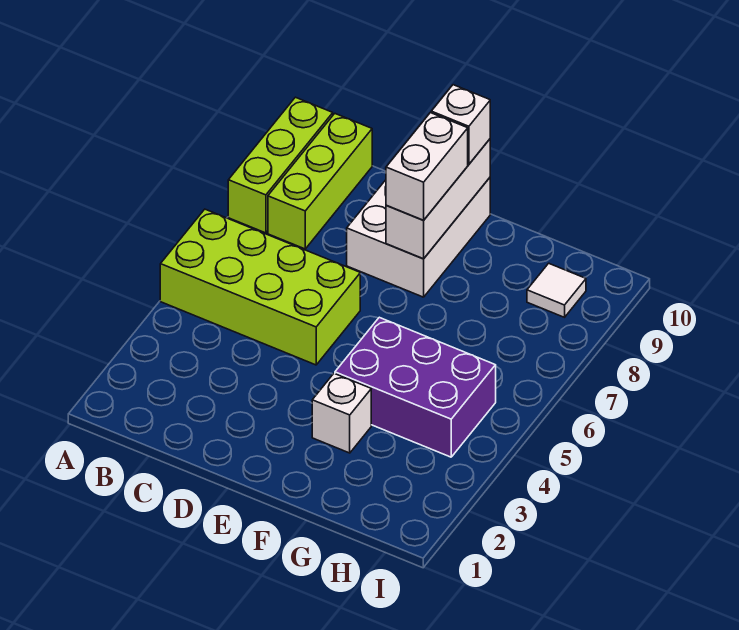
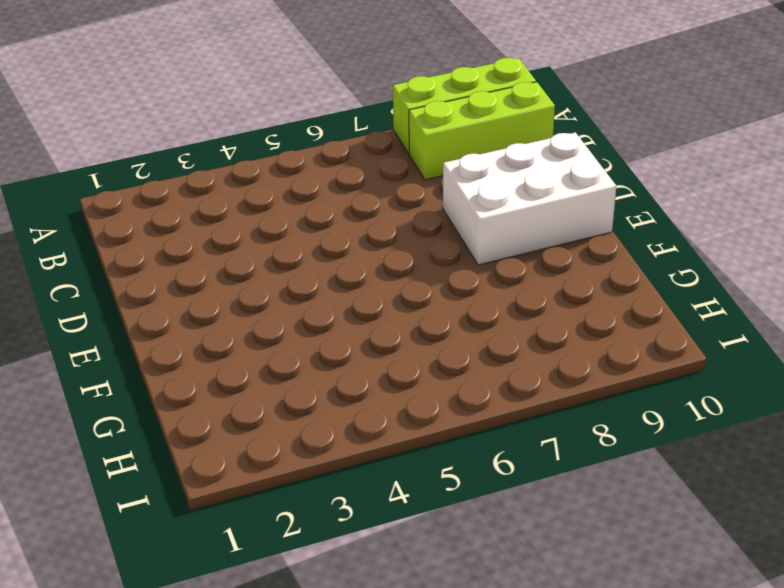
none -> lime 2x4 brick [160,209,360,365]
none -> white 1x1 brick [312,373,371,453]

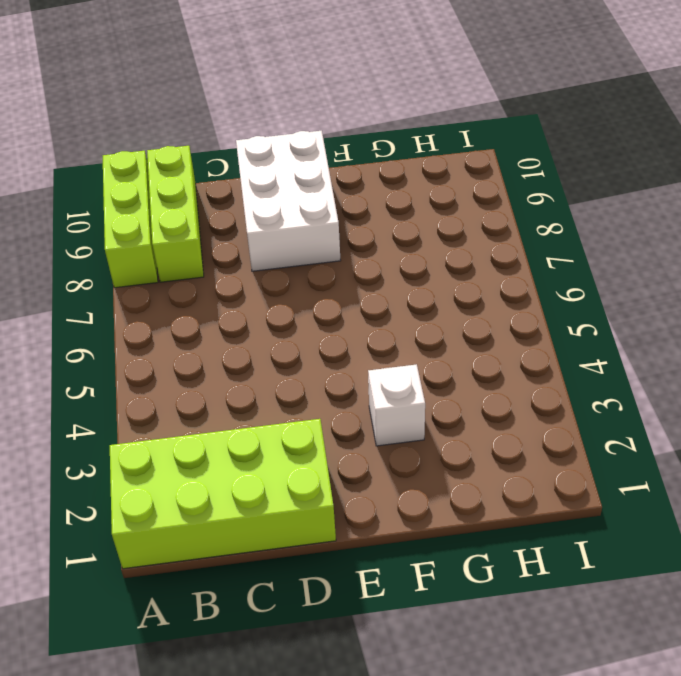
lime 2x4 brick [110,419,336,569] -> lime 2x4 brick moved to [160,209,360,365]
none -> purple 2x3 brick [335,317,496,457]
none -> white 1x1 tile [527,263,586,317]

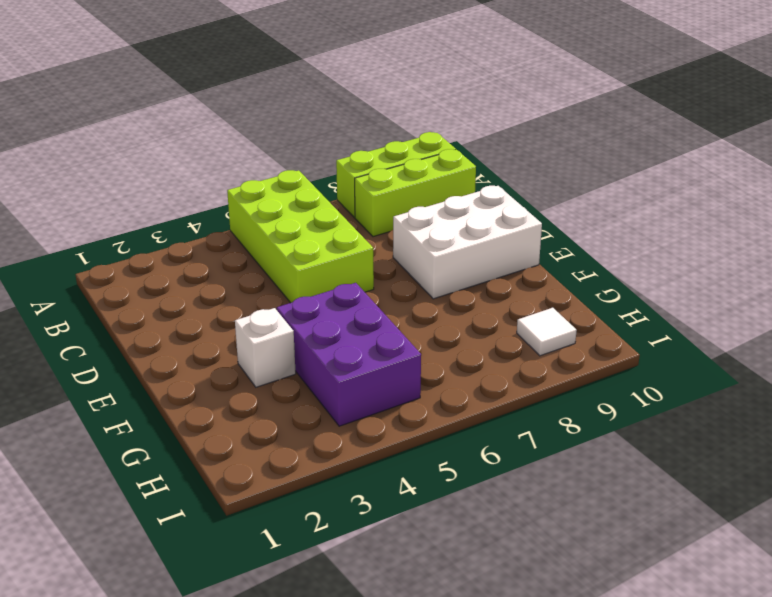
none -> white 1x3 brick [386,139,490,259]
none -> white 1x2 brick [386,113,468,220]

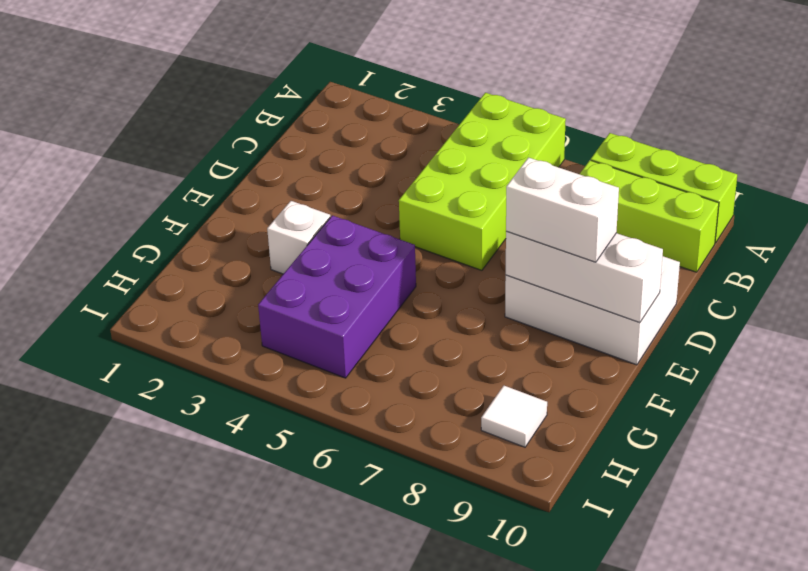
none -> white 1x1 brick [431,85,490,164]

